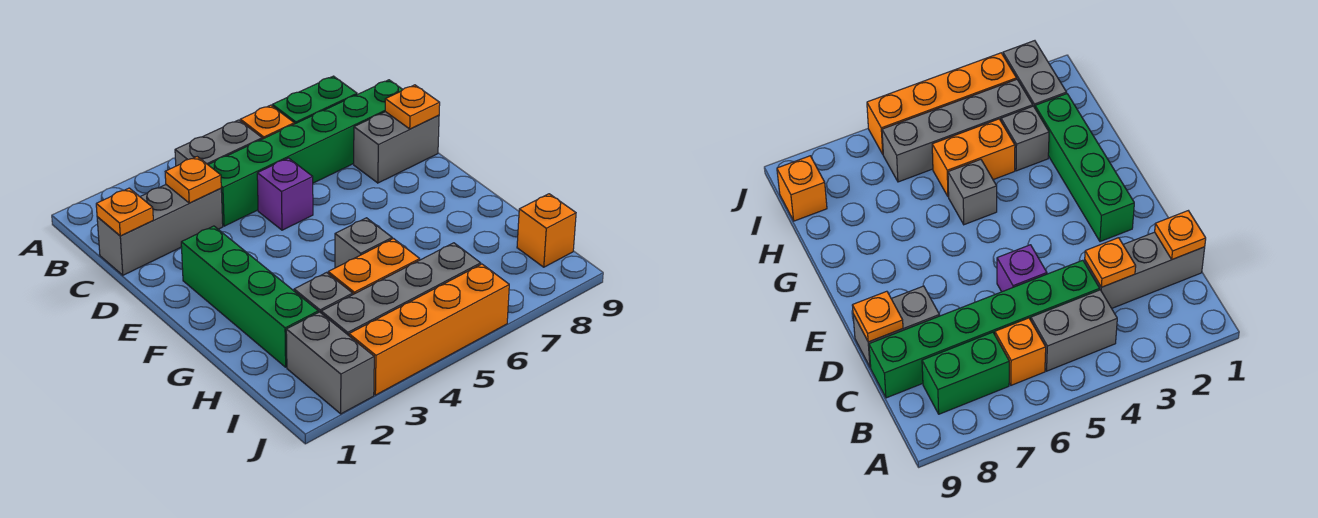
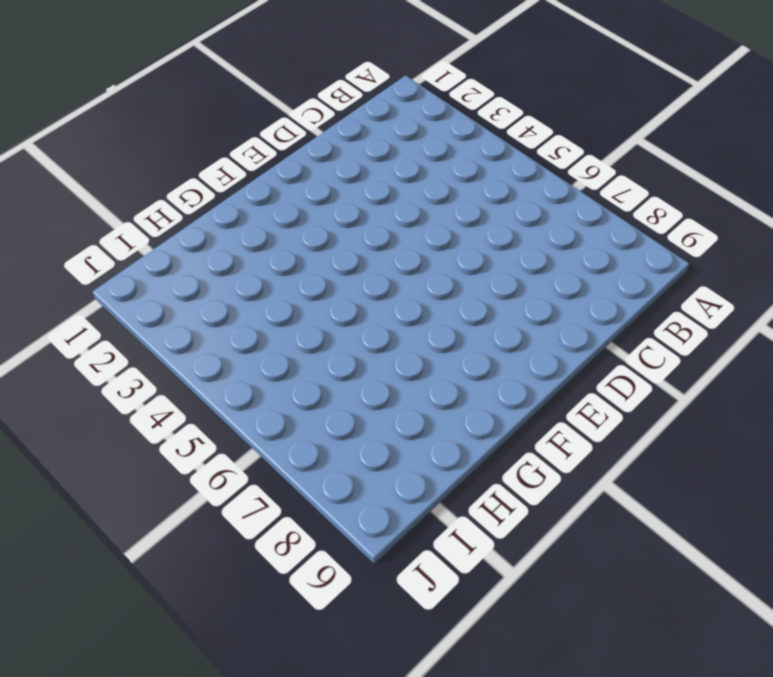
none -> grey 1x2 brick [175,120,262,166]
none -> orange 1x1 brick [240,105,294,139]
none -> green 1x2 brick [272,76,357,124]

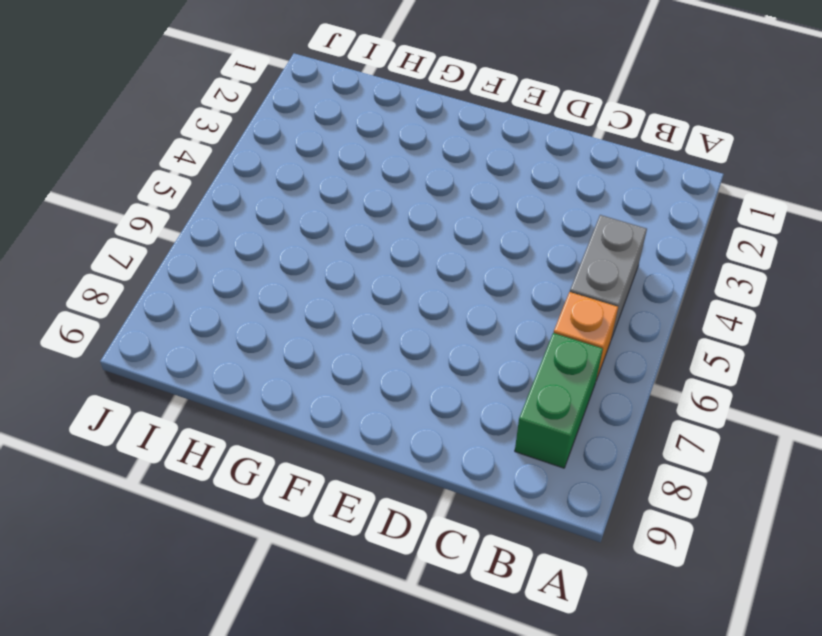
none -> grey 1x3 brick [97,185,223,275]
none -> green 1x6 brick [209,80,403,226]
none -> purple 1x1 brick [257,158,313,230]

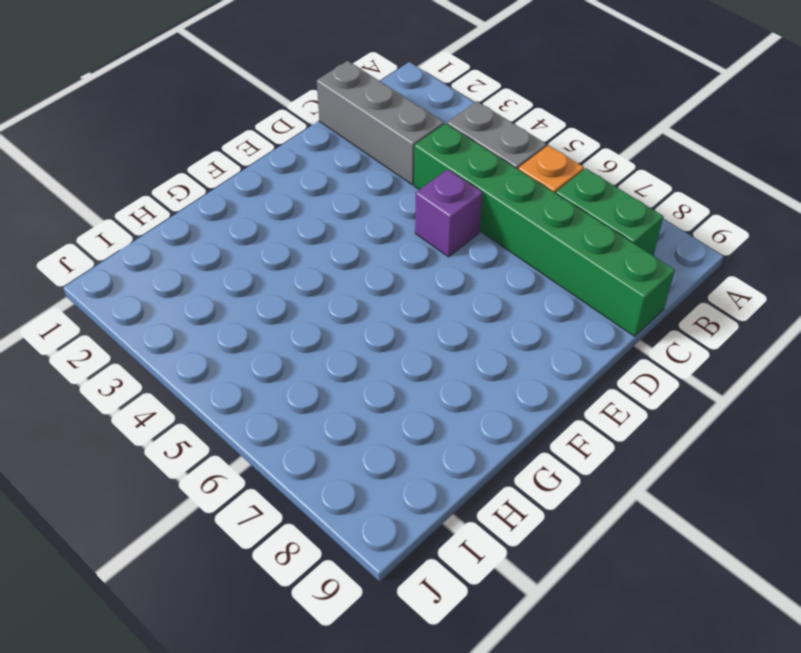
none -> grey 1x2 brick [354,112,439,183]
none -> green 1x4 brick [181,226,318,367]
none -> grey 1x1 brick [335,218,392,268]

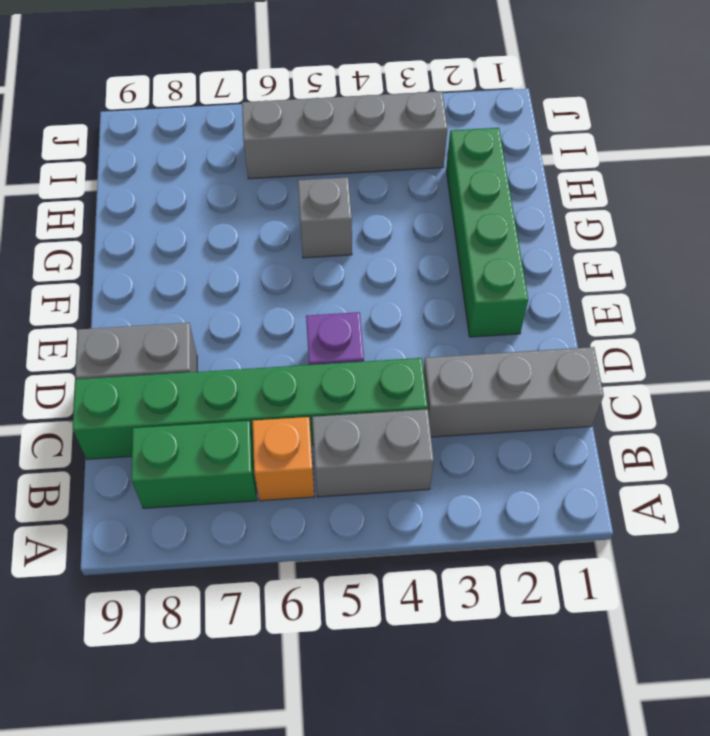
none -> grey 1x1 brick [294,273,353,313]
none -> orange 1x2 brick [328,239,420,294]
none -> grey 1x2 brick [286,312,374,414]

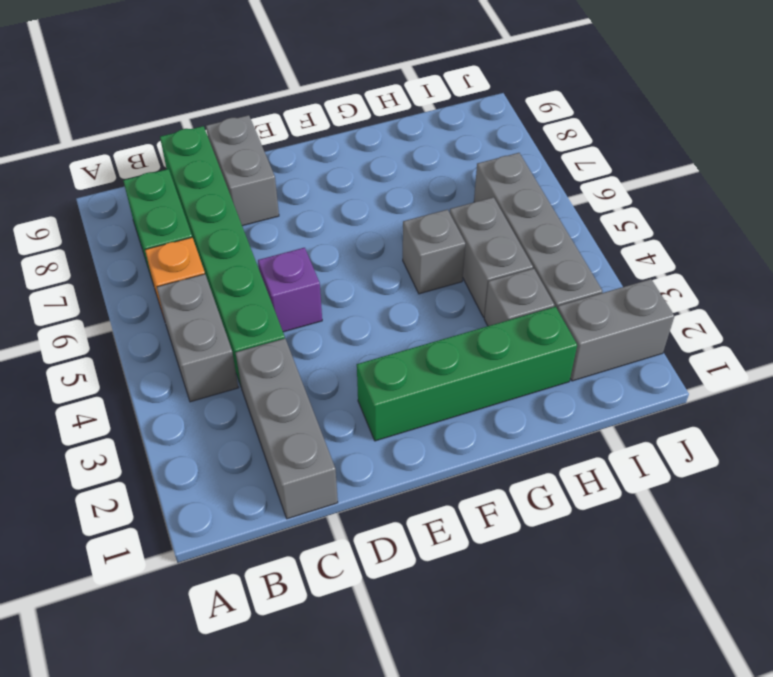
grey 1x2 brick [450,197,533,317] -> orange 1x2 brick [328,239,420,294]
none -> orange 1x1 brick [517,194,576,267]
none -> orange 1x4 brick [349,264,509,395]
none -> orange 1x1 plate [96,188,153,236]

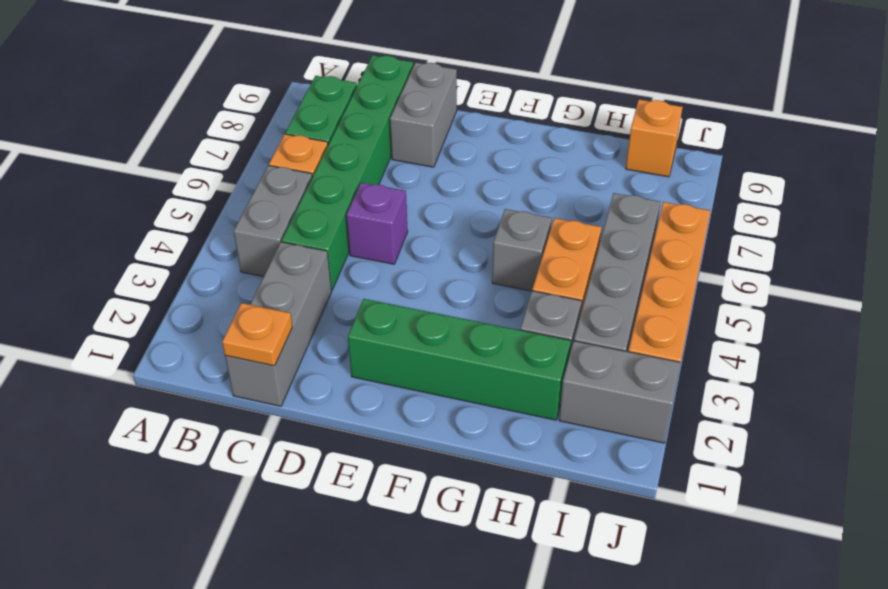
none -> orange 1x1 plate [165,157,221,203]
none -> orange 1x1 plate [385,85,440,129]

